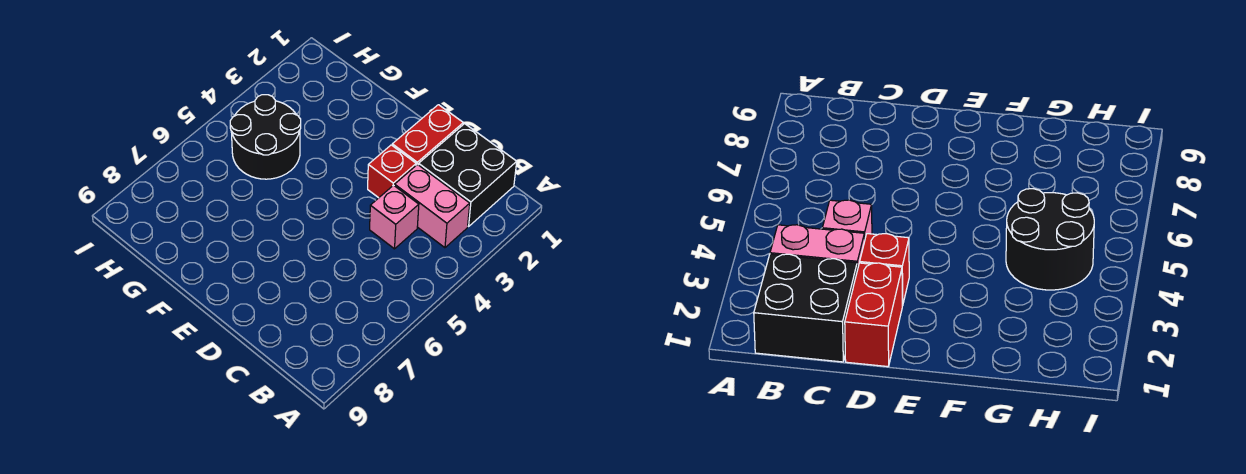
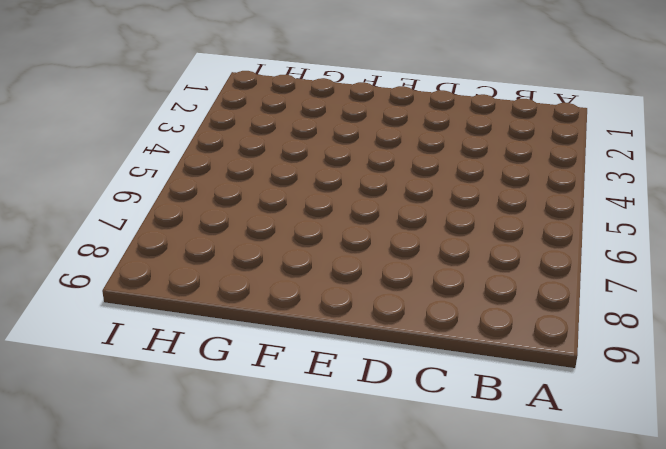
none -> black 2x2 brick [419,124,517,226]
none -> pink 1x2 brick [395,164,470,248]

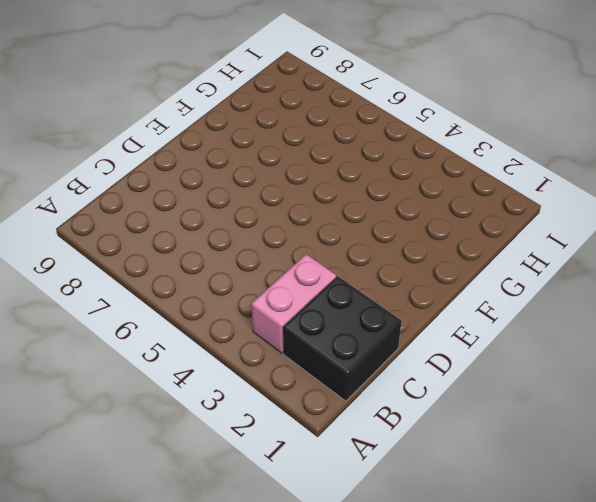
none -> pink 1x1 brick [370,185,419,249]
none -> red 1x2 brick [392,105,463,165]

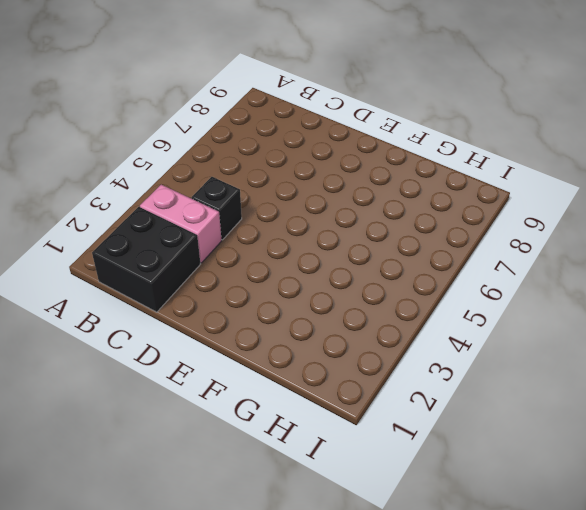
black 1x1 brick [192,177,242,240] -> pink 1x1 brick [370,185,419,249]
none -> red 1x2 brick [392,105,463,165]
none -> red 1x1 brick [368,145,416,198]

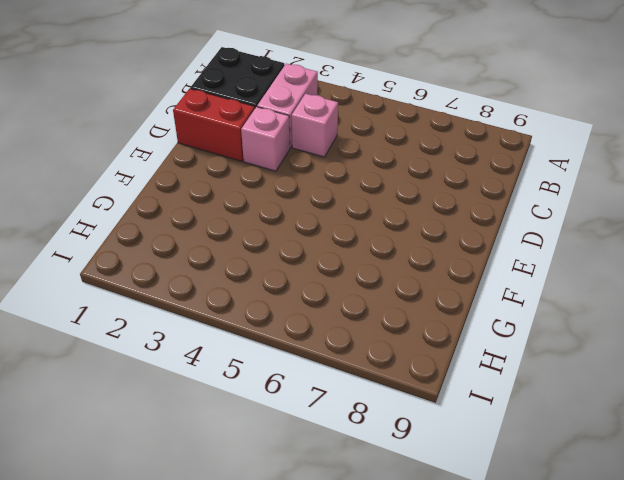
pink 1x1 brick [241,107,290,171] -> red 1x1 brick [368,145,416,198]
none -> black 2x2 round brick [230,95,301,179]

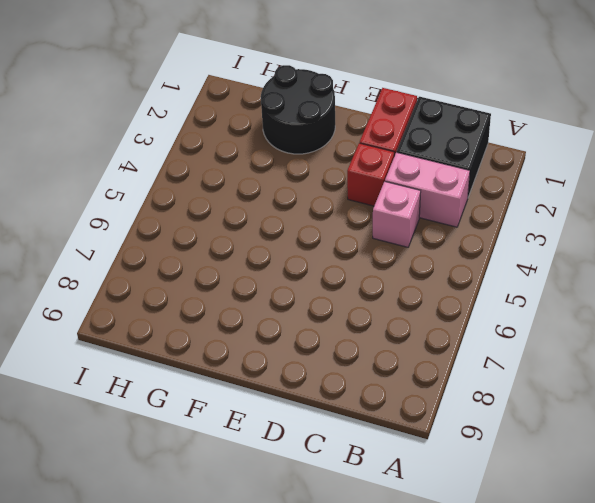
black 2x2 round brick [261,65,335,154] -> black 2x2 round brick moved to [230,95,301,179]

